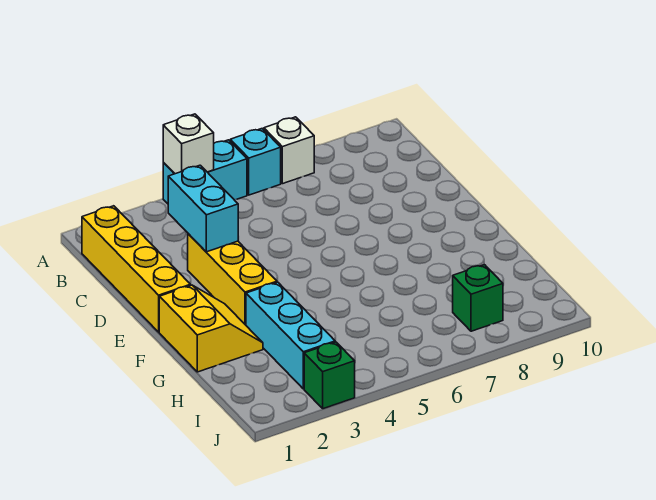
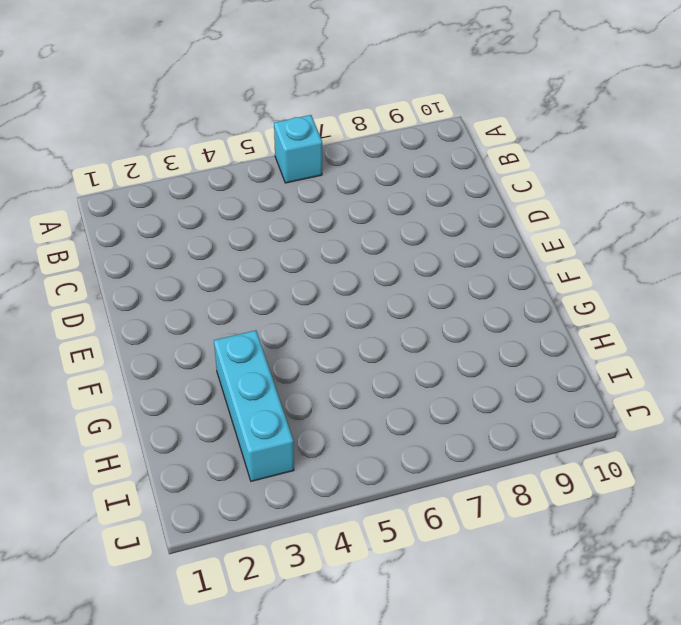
none -> cyan 1x2 brick [163,140,247,204]
none -> white 1x1 brick [264,117,314,184]

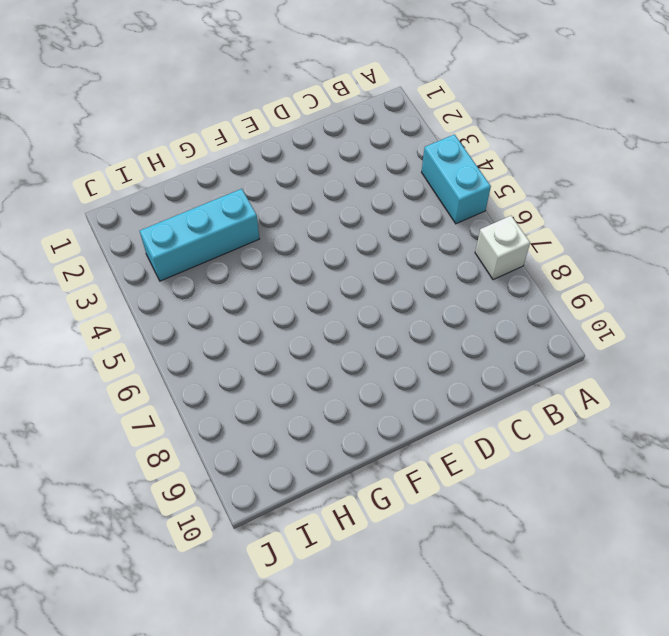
none -> cyan 1x1 brick [230,129,281,195]
none -> yellow 1x4 brick [82,206,190,332]

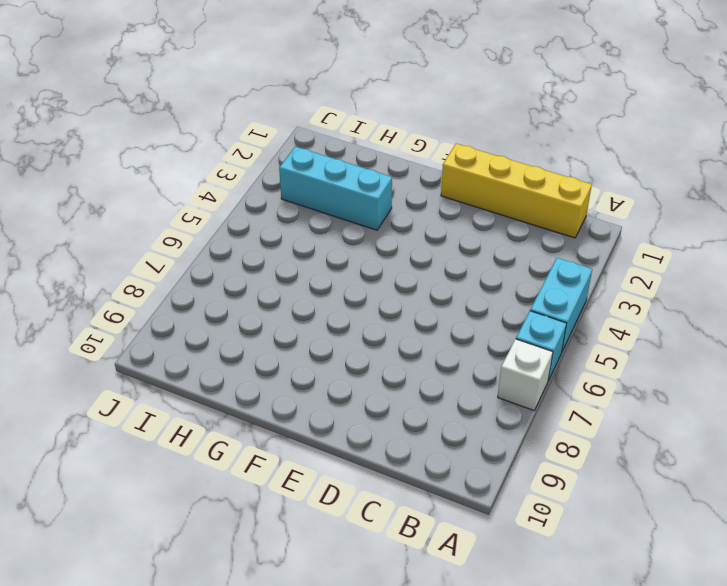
none -> yellow 1x3 brick [188,234,277,325]
none -> yellow 2x2 slope [159,285,263,372]

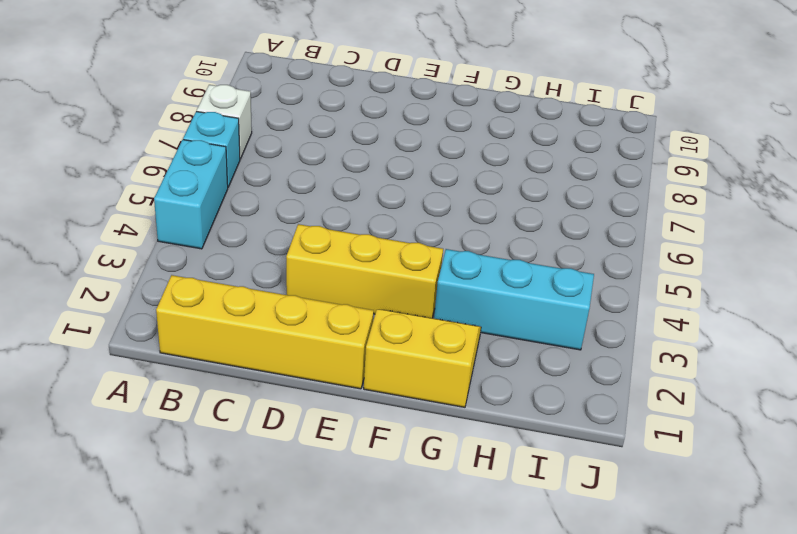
none -> green 1x1 brick [453,265,503,331]
none -> green 1x1 brick [304,342,355,409]

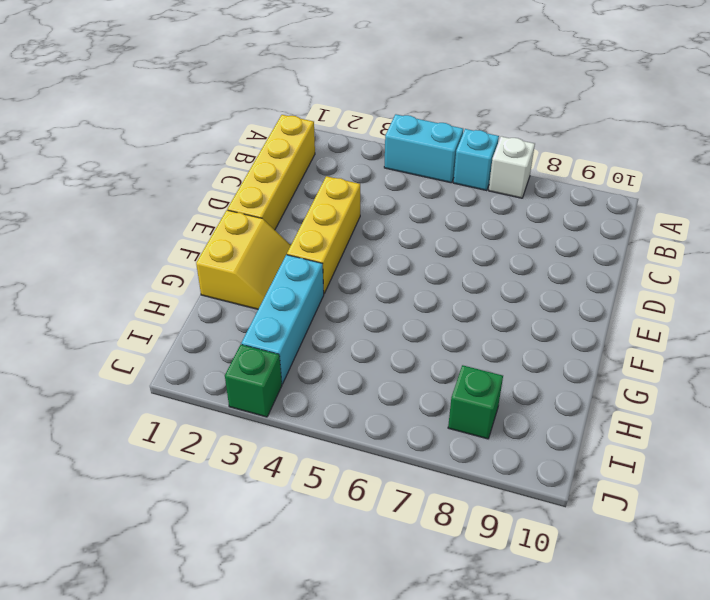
none -> white 1x1 brick [163,114,214,174]
none -> cyan 1x2 brick [168,165,238,252]

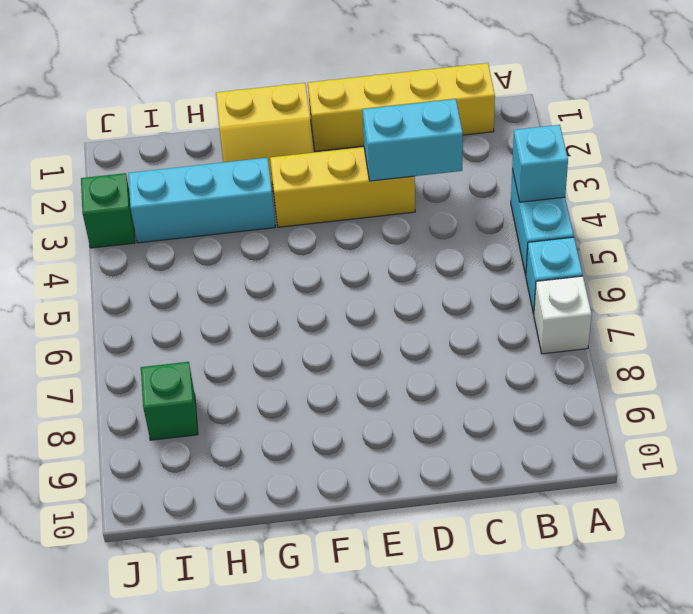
cyan 1x1 brick [512,125,568,202] -> white 1x1 brick [163,114,214,174]

